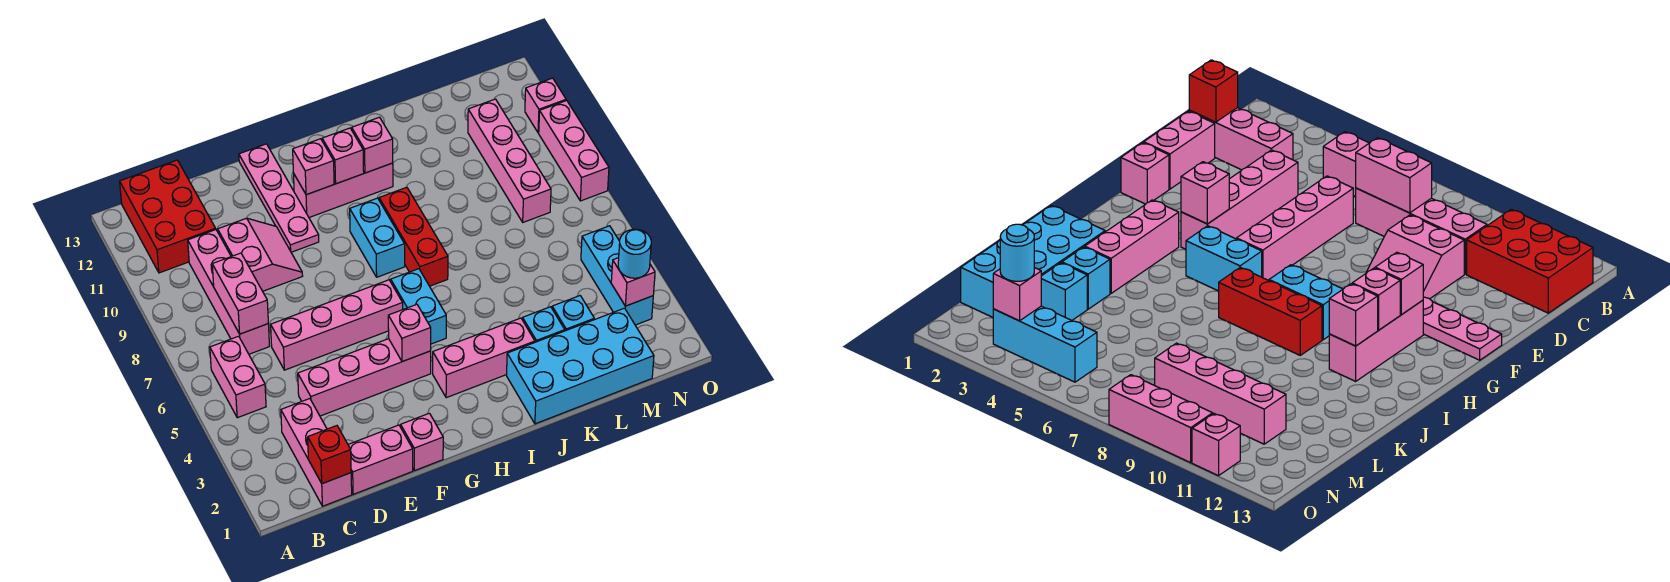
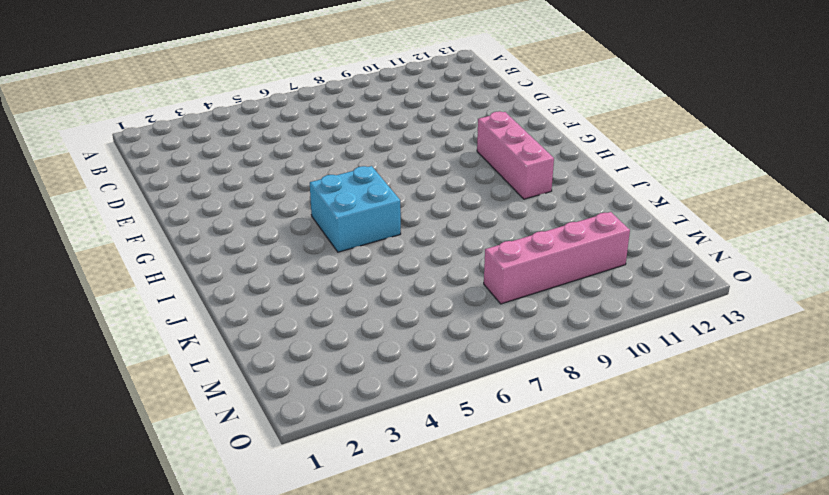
cyan 2x2 brick [310,166,401,252] -> cyan 1x2 brick [391,269,446,344]
none -> pink 1x2 brick [210,336,266,418]
none -> red 2x3 brick [120,160,216,273]
none -> pink 1x3 brick [281,399,352,506]
none -> pink 1x4 brick [188,230,269,354]

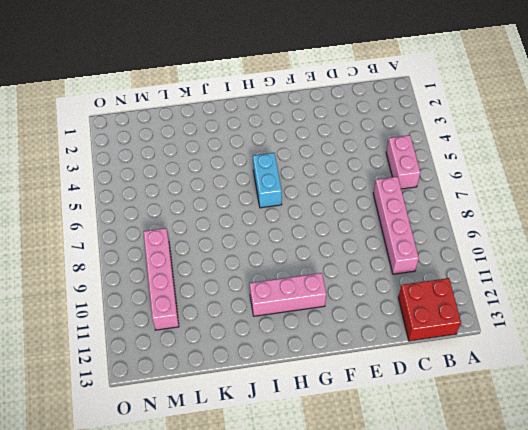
red 2x2 brick [398,278,461,341] -> red 2x3 brick [120,160,216,273]
none -> pink 1x3 brick [281,399,352,506]
none -> pink 1x2 brick [348,425,413,494]
none -> pink 1x4 brick [298,339,431,416]
none -> pink 1x4 brick [271,280,403,370]

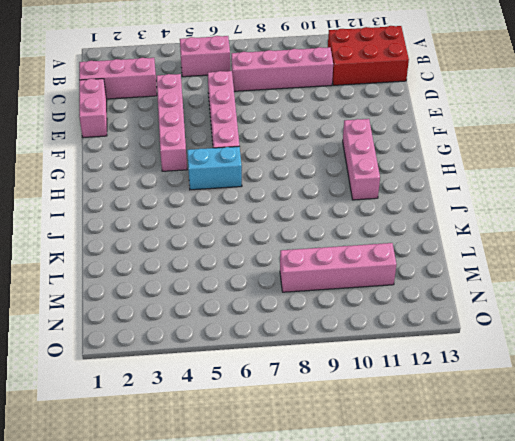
none -> pink 2x2 slope [218,218,303,291]
none -> pink 1x1 brick [401,413,443,471]
none -> pink 1x4 plate [239,144,319,252]
none -> pink 1x3 brick [433,318,535,398]

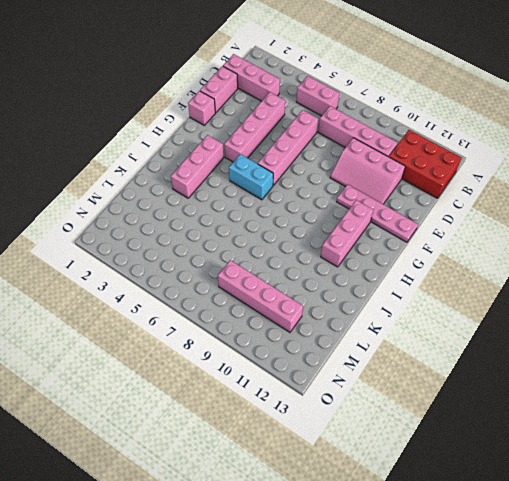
pink 2x3 slope [330,138,405,204] -> pink 2x2 slope [218,218,303,291]
none -> cyan 1x2 brick [350,198,405,277]
none -> red 1x3 brick [379,187,448,286]
none -> cyan 2x4 brick [507,308,654,424]
none -> cyan 1x1 brick [522,307,565,342]

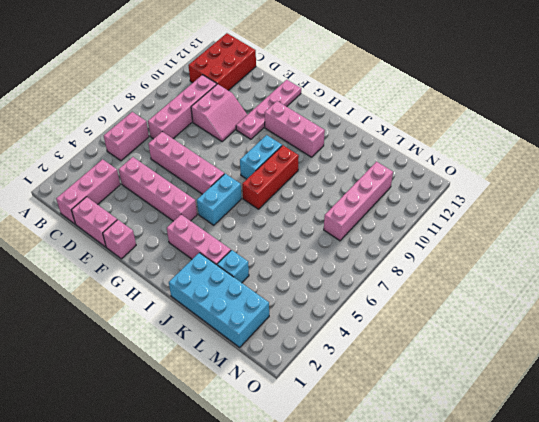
none -> cyan 1x1 brick [552,296,594,331]
none -> cyan 1x3 brick [581,226,653,325]
none -> pink 1x3 brick [539,100,609,201]
none -> pink 1x1 brick [525,78,566,133]

